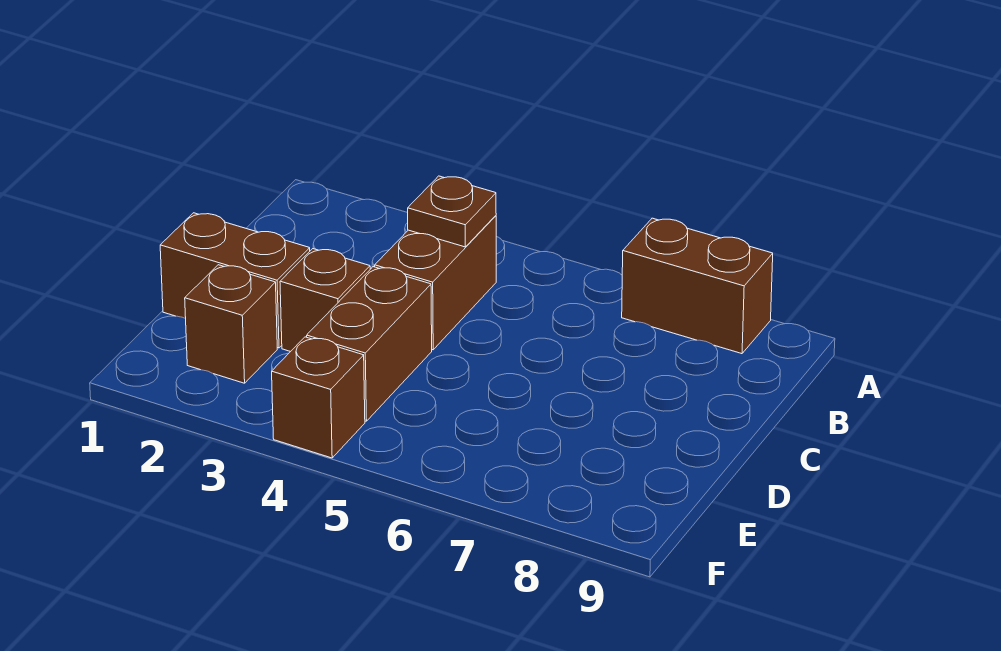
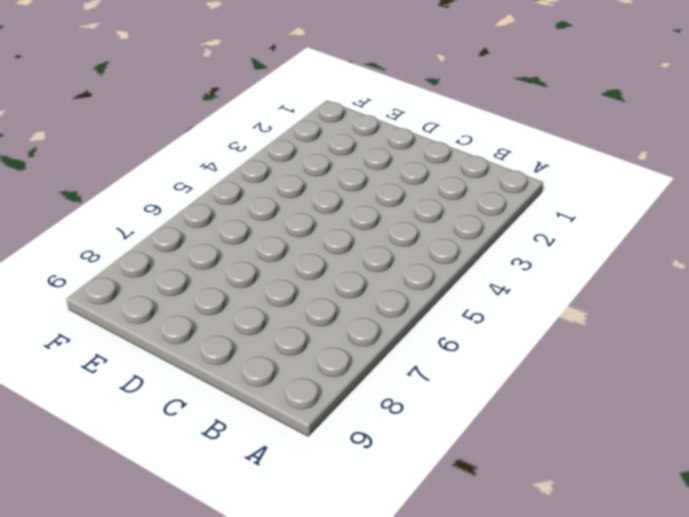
none -> brown 1x2 brick [622,218,773,354]
none -> brown 1x2 brick [375,216,496,350]

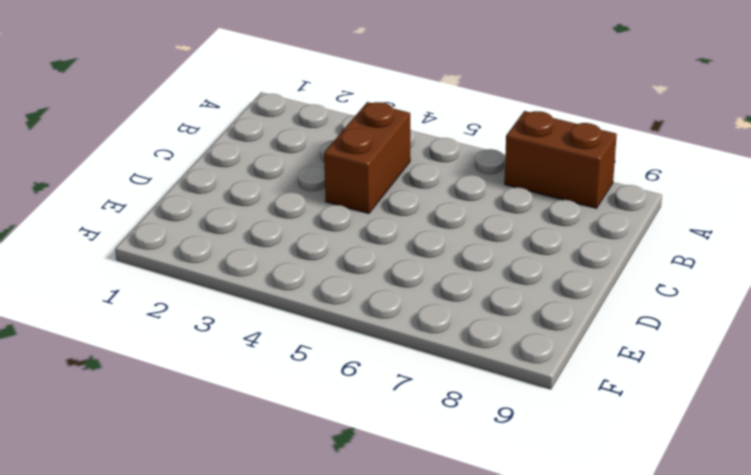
none -> brown 1x2 brick [160,213,310,348]
none -> brown 1x1 brick [280,249,370,352]

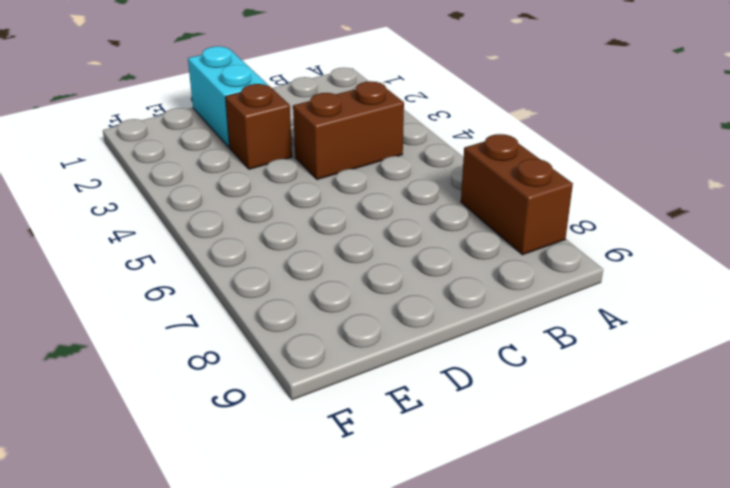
cyan 1x2 brick [188,46,268,147] -> brown 1x2 brick [160,213,310,348]
none -> brown 1x2 brick [307,267,432,421]
none -> brown 1x1 brick [185,265,277,383]

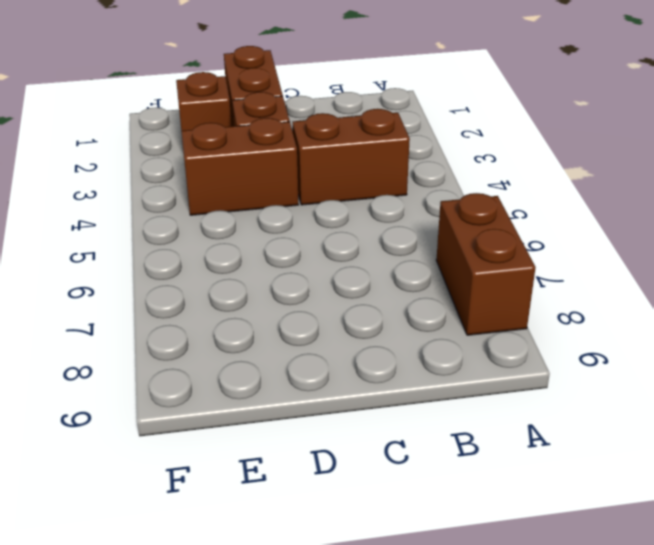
none -> brown 1x1 brick [272,337,365,458]
none -> brown 1x1 plate [408,176,496,247]

